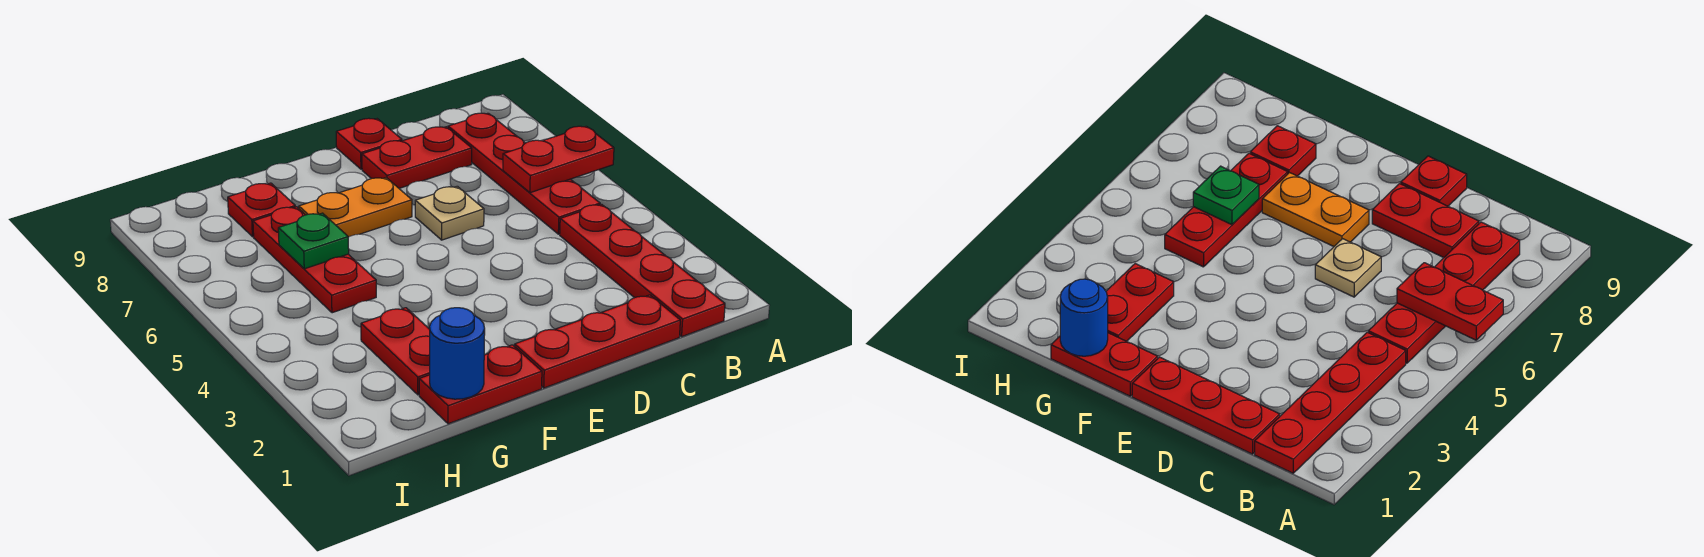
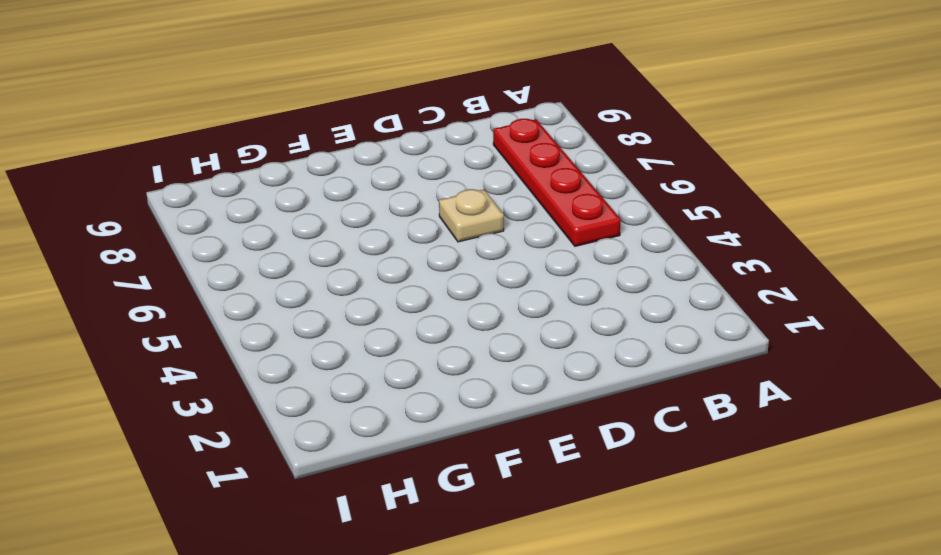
none -> red 1x4 plate [560,204,725,337]
none -> red 1x3 plate [515,295,680,388]
none -> red 1x2 plate [362,127,472,188]

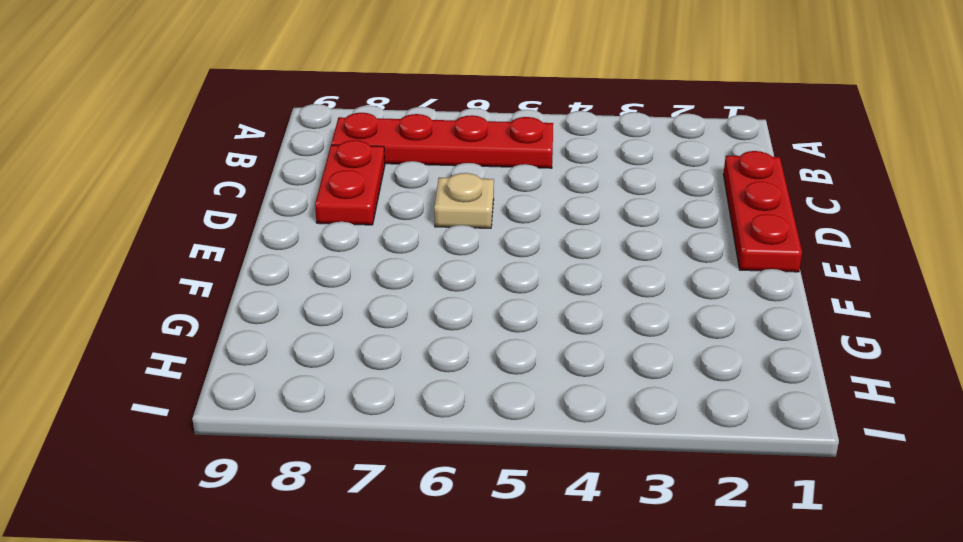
none -> red 1x4 plate [560,204,725,337]
none -> red 1x1 plate [336,118,402,169]
none -> orange 1x2 plate [299,178,412,237]

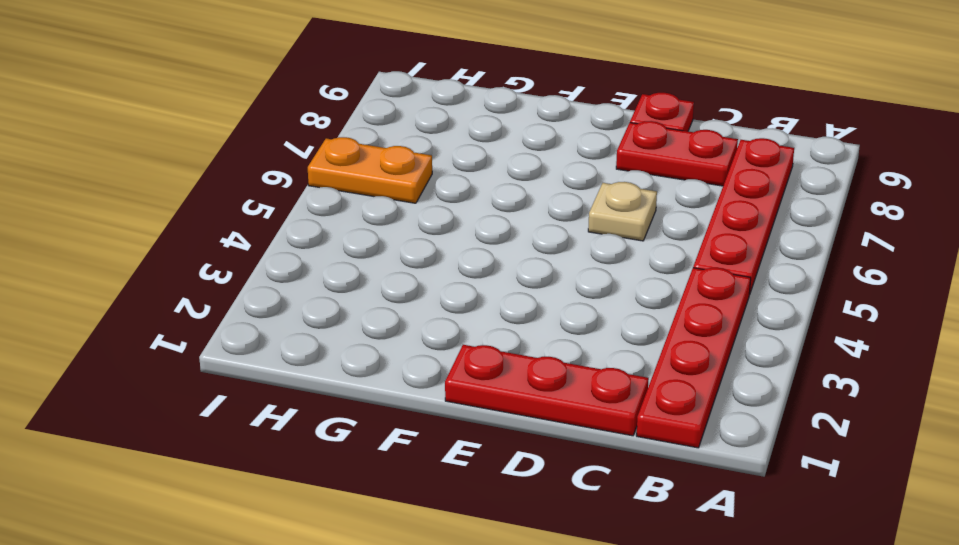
orange 1x2 plate [308,137,432,203] -> orange 1x2 plate moved to [299,178,412,237]
none -> red 1x2 plate [419,345,542,424]
none -> red 1x2 plate [361,308,430,395]
none -> red 1x3 plate [253,207,376,313]

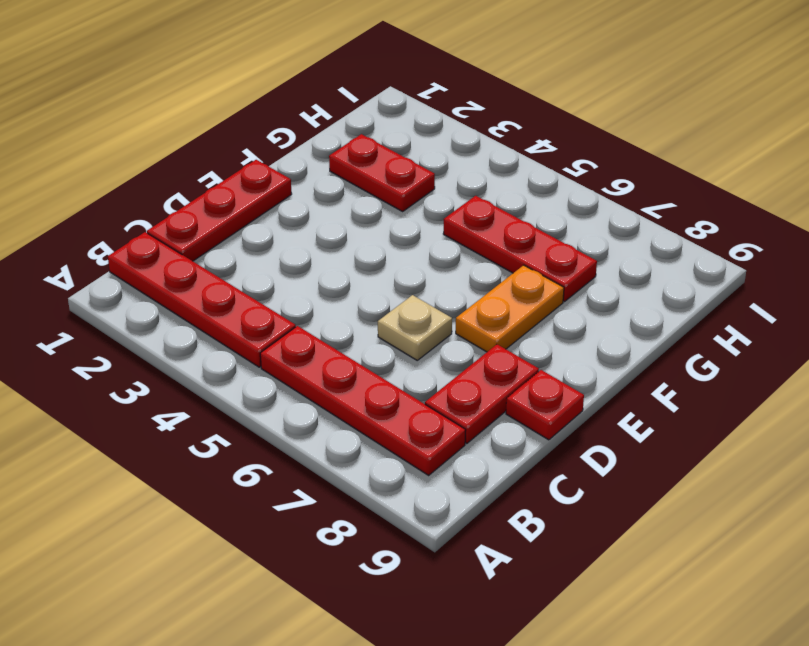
none -> red 1x2 plate [419,345,542,424]
none -> red 1x1 plate [228,183,295,237]
none -> red 1x2 plate [503,126,614,193]

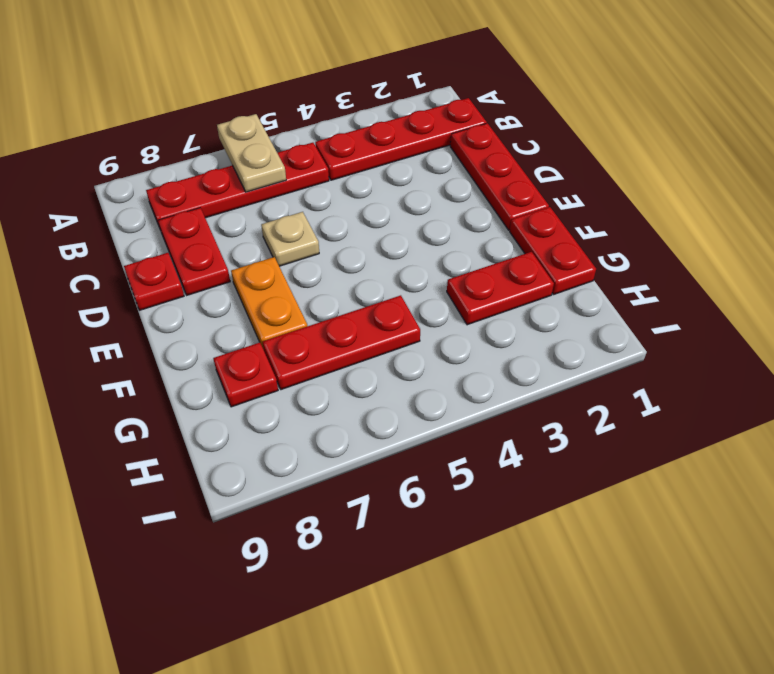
tan 1x2 plate [217,114,286,192] -> red 1x2 plate [503,126,614,193]
none -> blue 1x1 round brick [430,308,485,399]
none -> green 1x1 plate [278,213,349,269]

